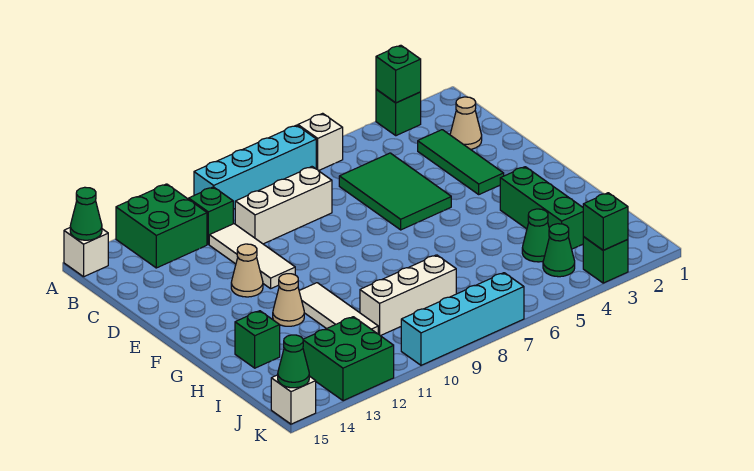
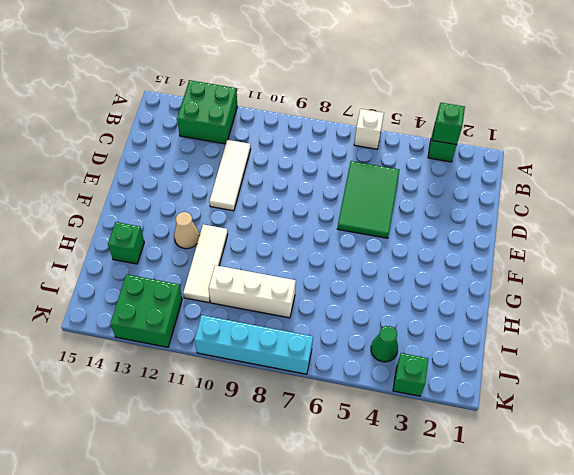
none -> cyan 1x4 brick [194,125,316,209]
none -> white 1x1 brick [64,228,108,277]
none -> green 1x1 brick [189,187,233,244]

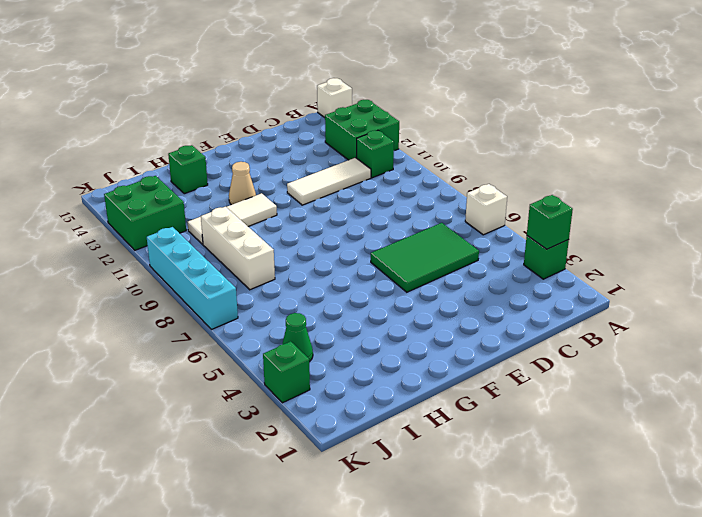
none -> cyan 1x4 brick [194,125,316,209]
none -> tan 1x1 cone [450,97,482,149]
none -> green 1x3 tile [418,130,504,194]

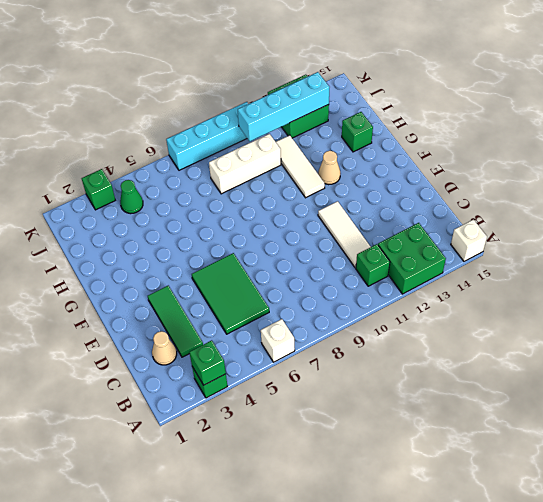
cyan 1x4 brick [238,72,329,141] -> cyan 1x4 brick moved to [194,125,316,209]
none -> white 1x3 brick [235,167,332,244]
none -> tan 1x1 cone [231,244,263,297]
none -> green 1x3 brick [500,167,584,249]

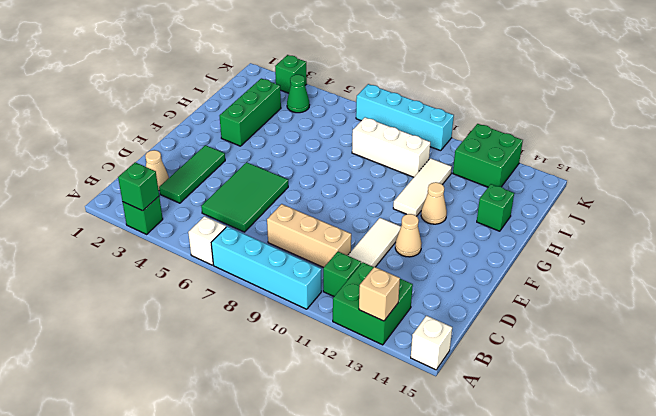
tan 1x1 brick [359,267,400,321] -> none
tan 1x3 brick [267,204,351,268] -> white 1x3 brick [235,167,332,244]
none -> green 1x1 cone [522,209,549,262]
none -> white 1x1 brick [271,375,316,424]
none -> green 1x1 cone [70,187,102,240]

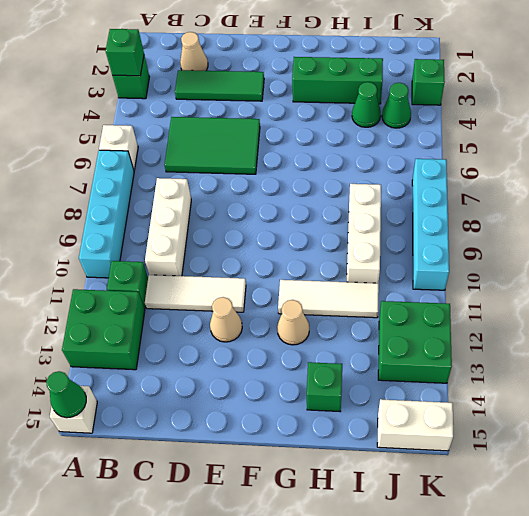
white 1x2 brick [377,399,453,451] -> white 1x1 brick [271,375,316,424]
none -> green 1x1 brick [583,193,628,250]
none -> green 1x1 cone [278,335,309,388]

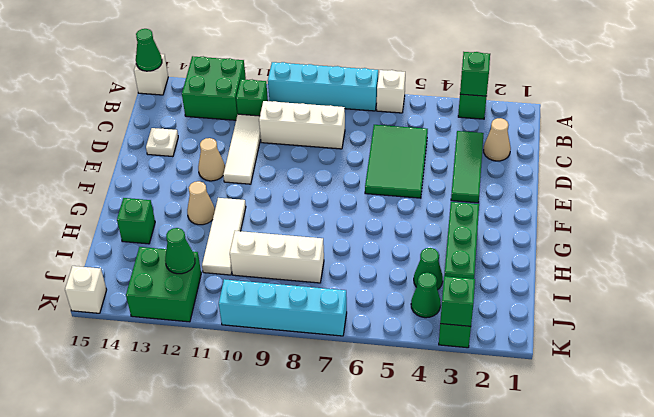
white 1x1 plate [146,128,178,157] -> none
green 1x1 cone [165,228,195,274] -> green 1x1 cone moved to [278,335,309,388]

